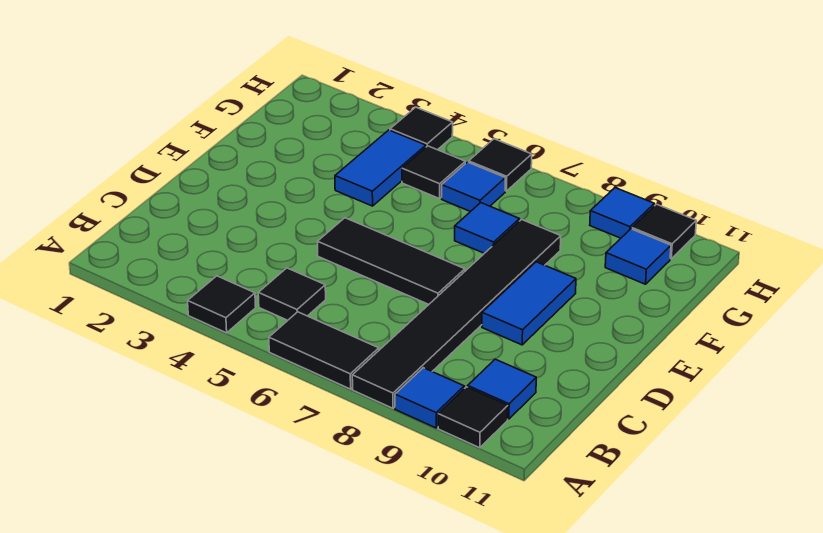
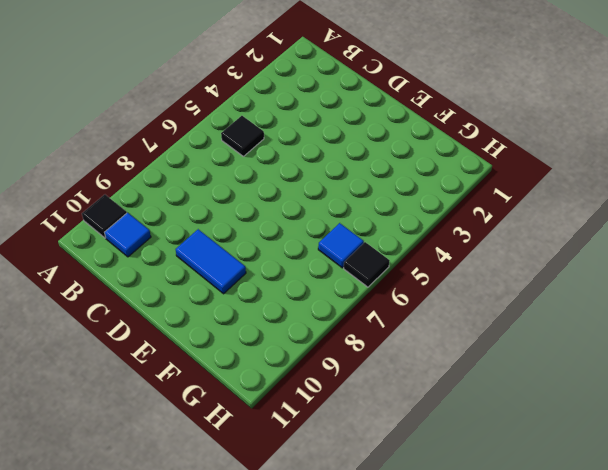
none -> black 1x1 tile [188,276,256,333]
none -> black 1x2 tile [269,312,379,389]
none -> black 1x6 tile [352,220,561,408]

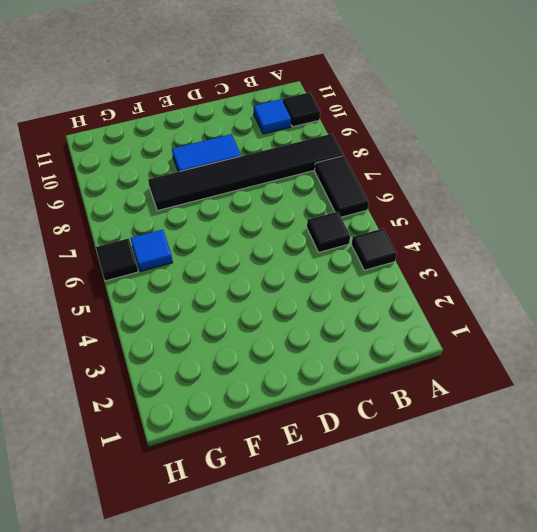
none -> blue 1x1 tile [395,368,464,428]
none -> black 1x3 tile [317,218,465,304]
none -> blue 1x2 tile [335,130,426,206]

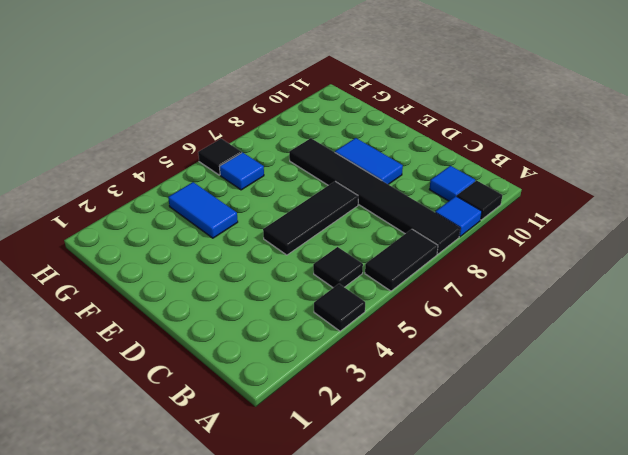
none -> blue 1x1 tile [455,203,520,253]
none -> black 1x1 tile [402,146,465,199]
none -> blue 1x1 tile [605,229,671,284]

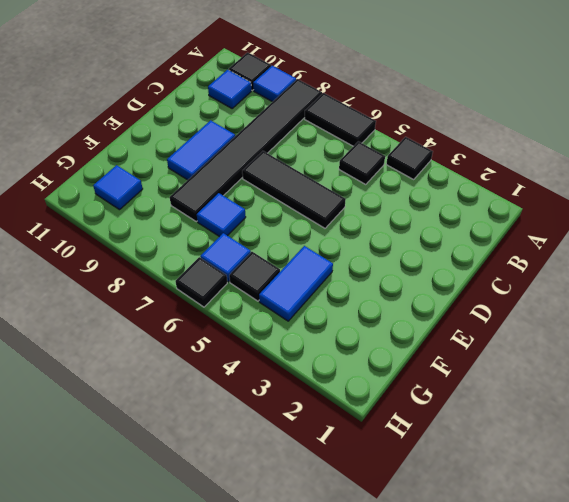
none -> black 1x1 tile [390,107,453,150]
none -> blue 1x1 tile [590,188,654,238]
none -> black 1x1 tile [632,204,696,259]

